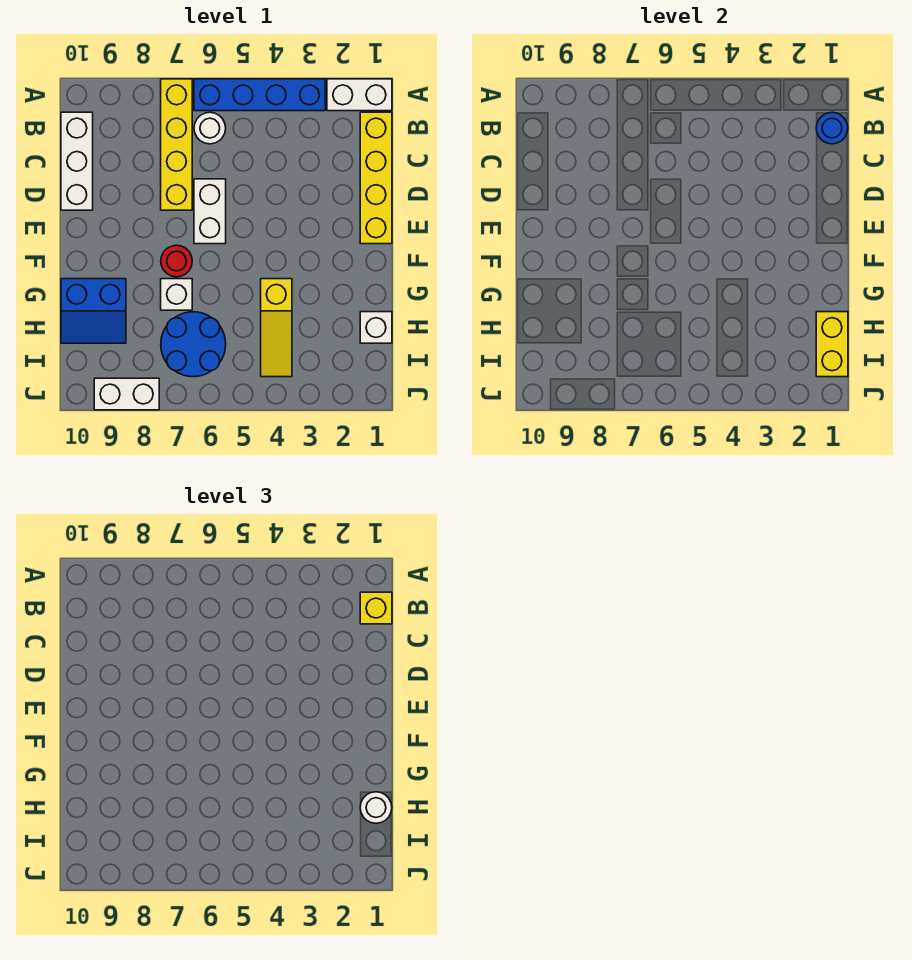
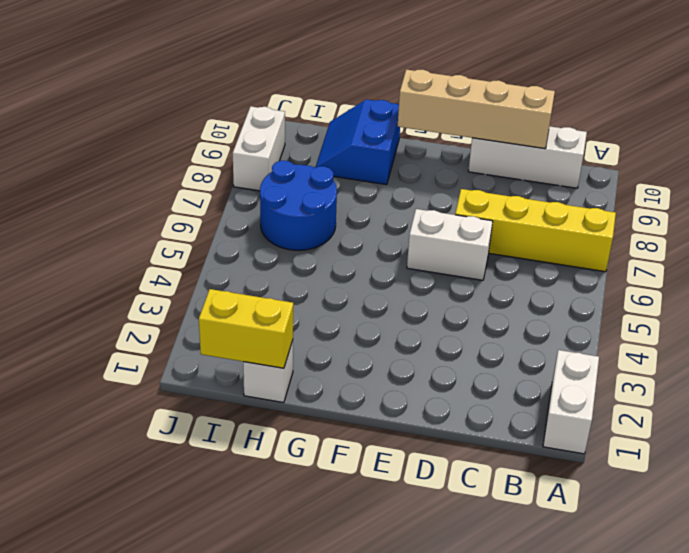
tan 1x4 brick [398,69,555,149] -> none
none -> blue 1x4 brick [194,79,325,111]
none -> yellow 1x4 brick [360,112,392,244]
none -> white 1x1 round brick [194,112,226,144]

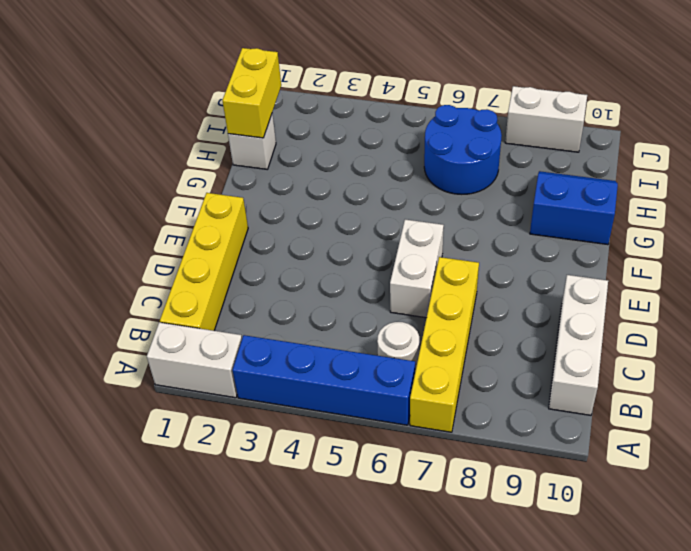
none -> red 1x1 round brick [161,245,192,277]
none -> yellow 1x3 slope [261,279,292,377]
none -> white 1x1 brick [161,279,192,310]

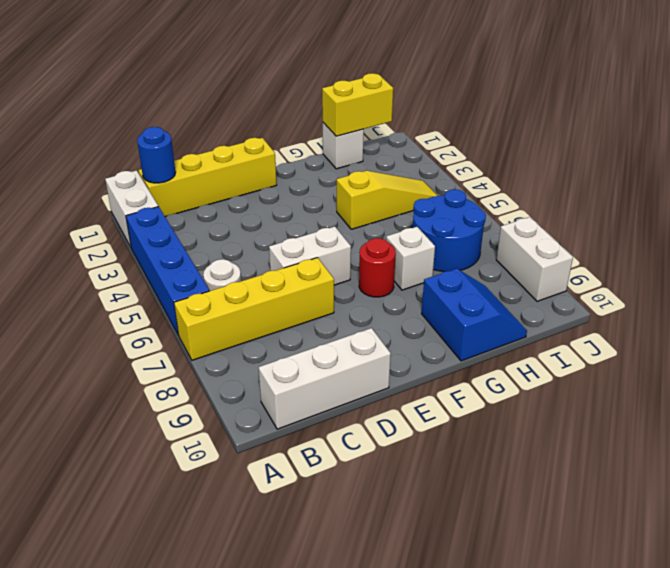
none -> yellow 1x1 brick [360,592,392,624]
none -> white 1x1 round brick [360,792,392,823]

